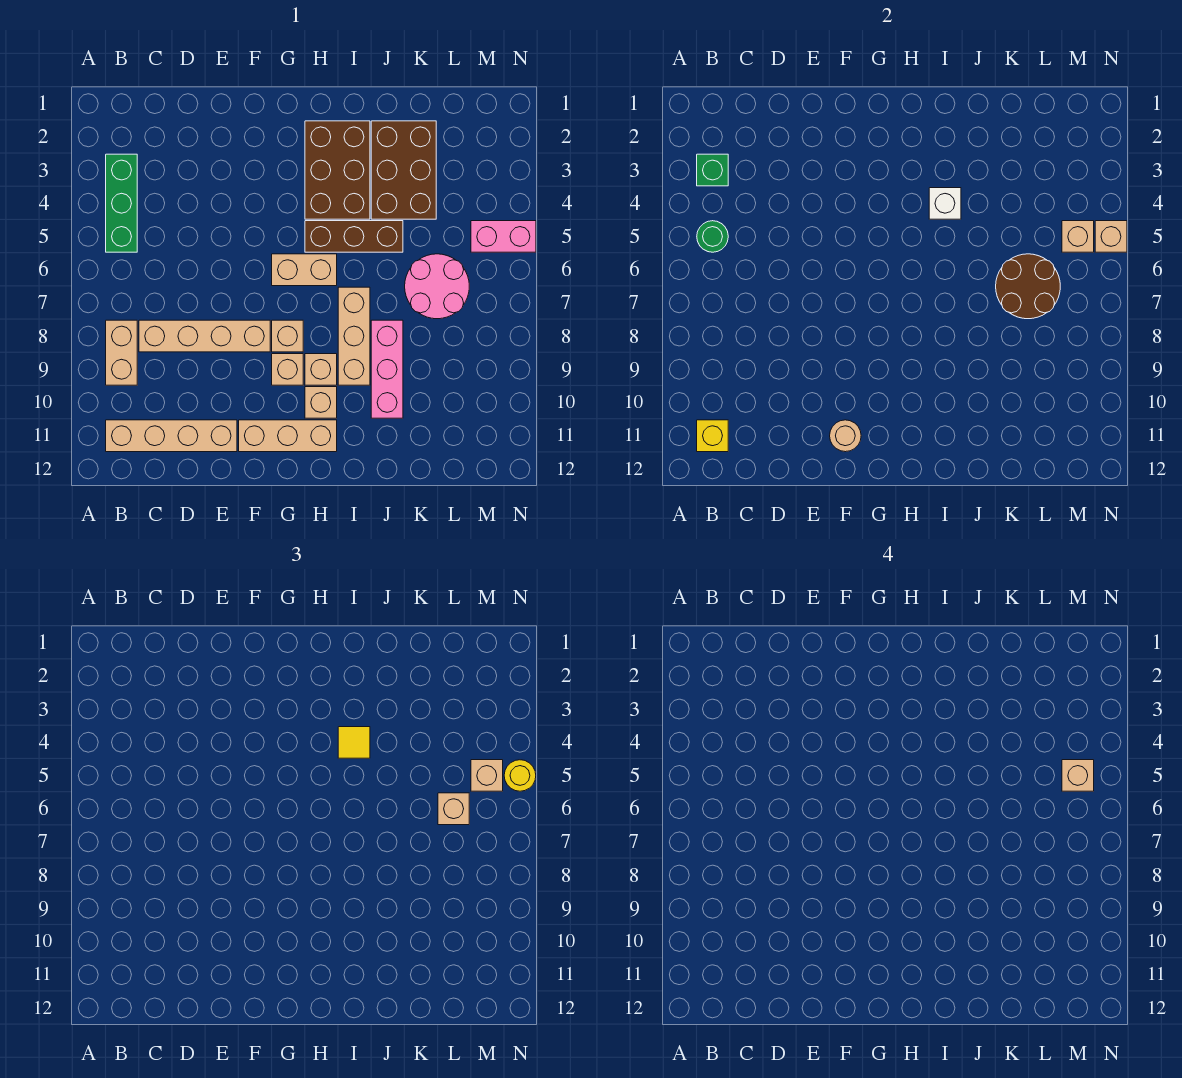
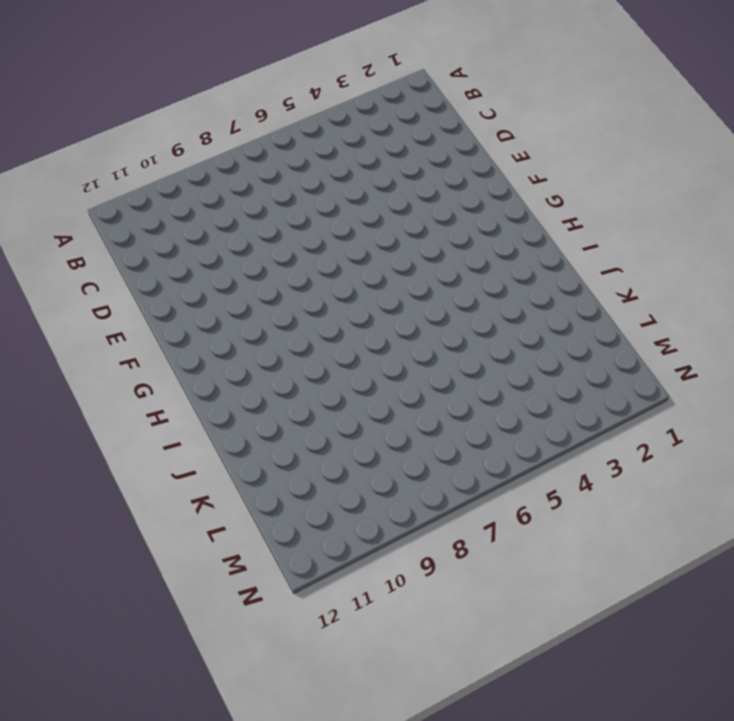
none -> green 1x3 brick [106,154,137,252]
none -> tan 1x2 brick [106,320,137,385]
none -> tan 1x4 brick [106,420,237,452]
none -> tan 1x4 brick [139,320,270,352]

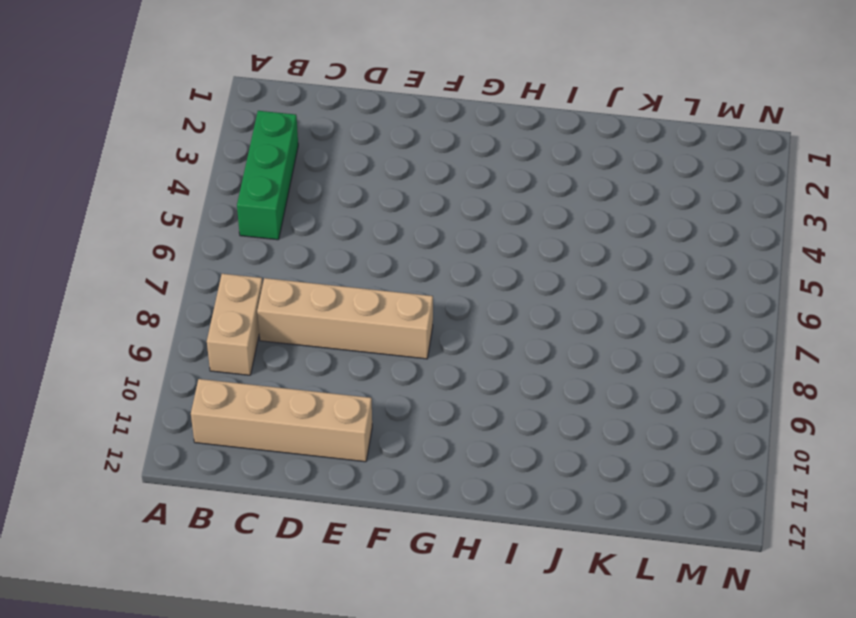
none -> tan 1x3 brick [239,420,337,452]
none -> tan 1x2 brick [272,254,337,286]
none -> tan 1x1 brick [272,320,303,352]
none -> tan 1x1 brick [272,354,303,385]

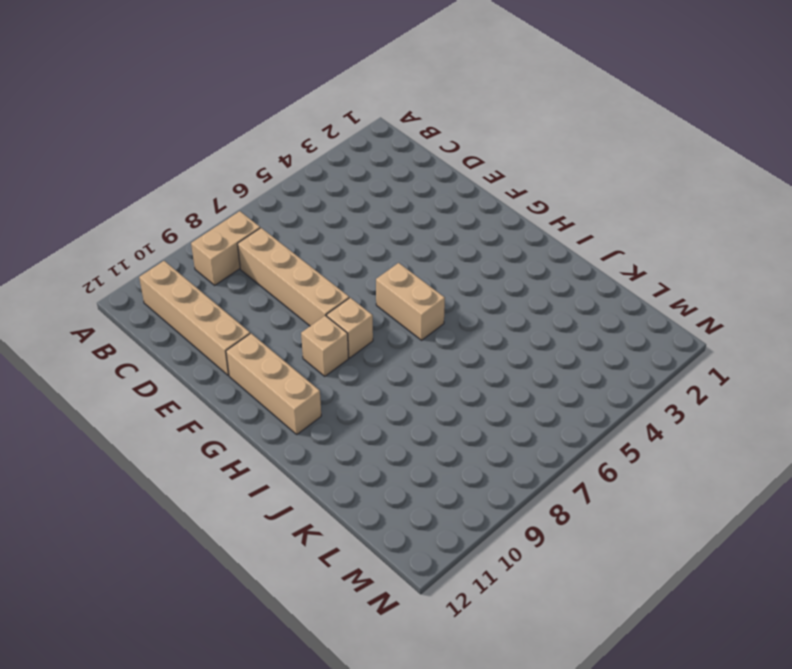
none -> green 1x3 brick [106,154,137,252]
none -> brown 2x3 brick [305,121,370,219]
none -> brown 1x3 brick [305,221,403,252]
none -> tan 1x1 brick [305,354,337,385]

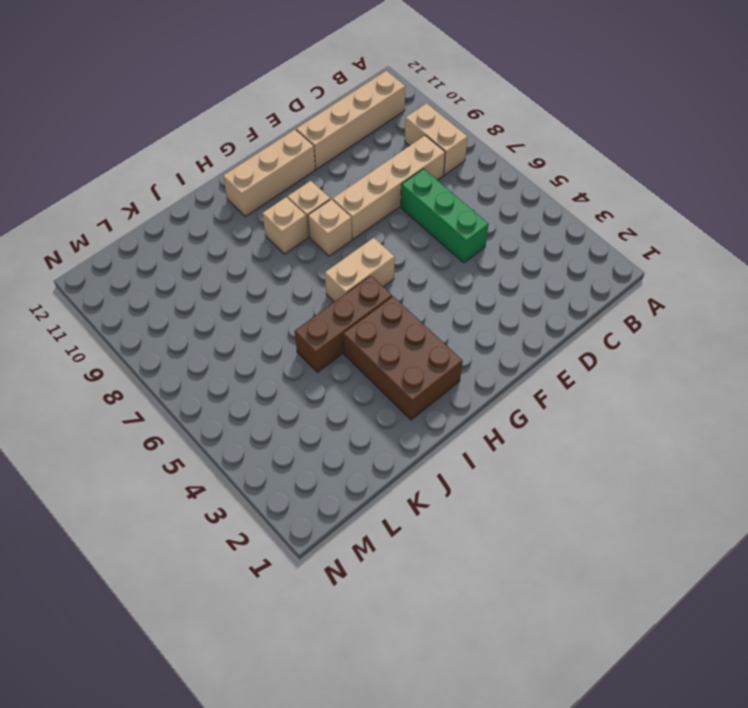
green 1x3 brick [401,169,489,263] -> green 1x3 brick moved to [106,154,137,252]
none -> tan 1x1 brick [305,387,337,418]
none -> tan 1x3 brick [338,287,370,385]
none -> brown 2x3 brick [371,121,436,219]
none -> pink 1x3 brick [371,320,403,418]

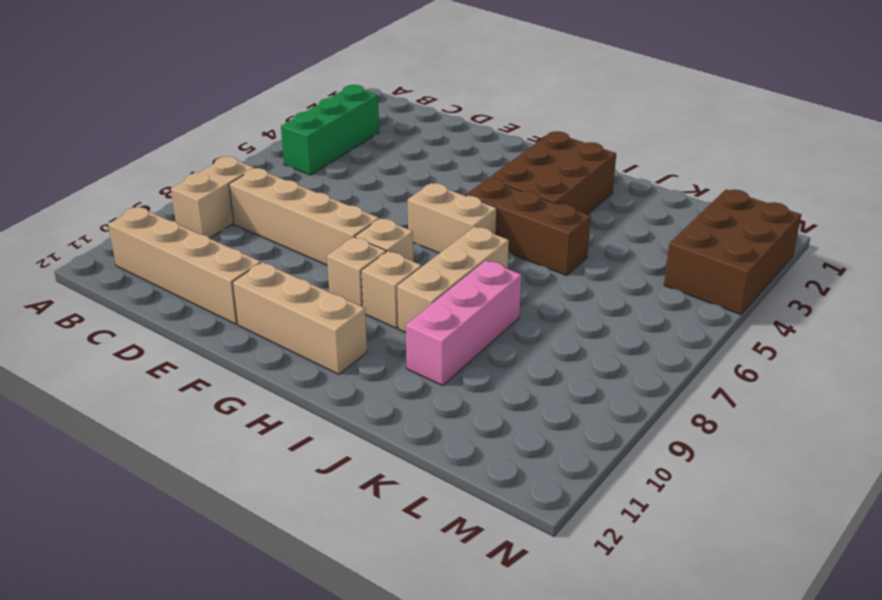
brown 2x3 brick [664,190,801,315] -> brown 2x3 brick moved to [371,121,436,219]
none -> tan 1x1 brick [305,387,337,418]
none -> pink 2x2 round brick [405,254,469,319]
none -> pink 1x2 brick [471,221,536,252]
none -> green 1x1 brick [697,154,728,186]

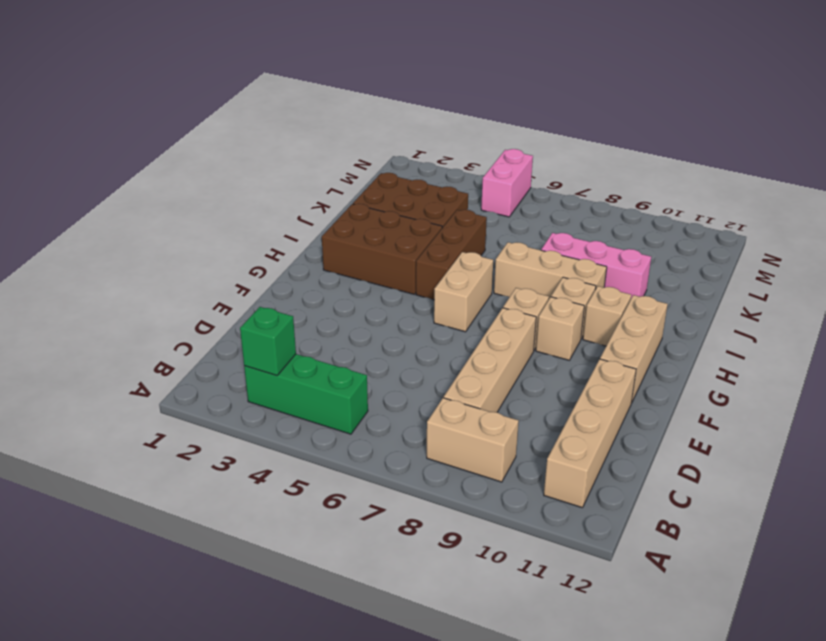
none -> pink 2x2 round brick [405,254,469,319]
none -> green 1x1 round brick [697,221,728,252]
none -> yellow 1x1 brick [697,420,728,452]
none -> tan 1x1 round brick [830,420,861,452]

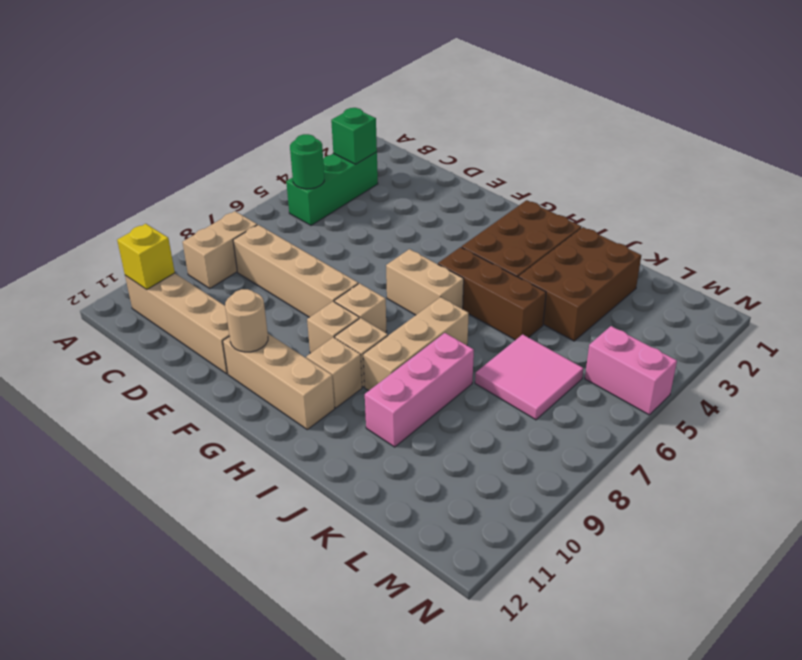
pink 2x2 tile [475,334,583,420] -> pink 2x2 round brick [405,254,469,319]
none -> white 1x1 brick [929,188,961,219]
none -> brown 2x2 round brick [996,254,1060,319]
none -> tan 1x1 brick [1062,221,1094,252]
none -> tan 1x1 brick [1095,221,1127,252]

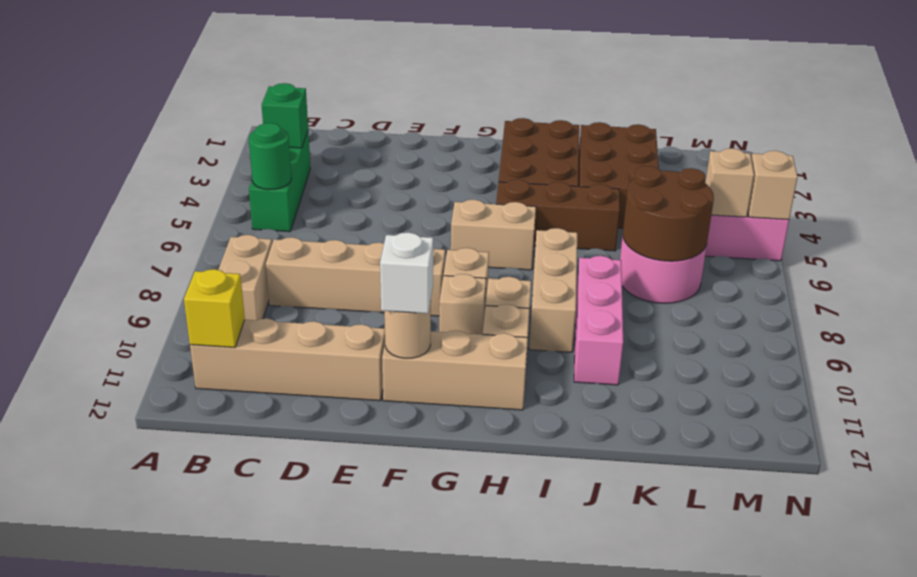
white 1x1 brick [380,232,433,314] -> white 1x1 brick moved to [929,188,961,219]
none -> yellow 1x1 tile [338,727,370,758]
none -> tan 1x1 brick [438,793,469,825]
none -> tan 1x1 brick [471,760,503,791]
none -> yellow 1x1 round brick [504,760,536,791]

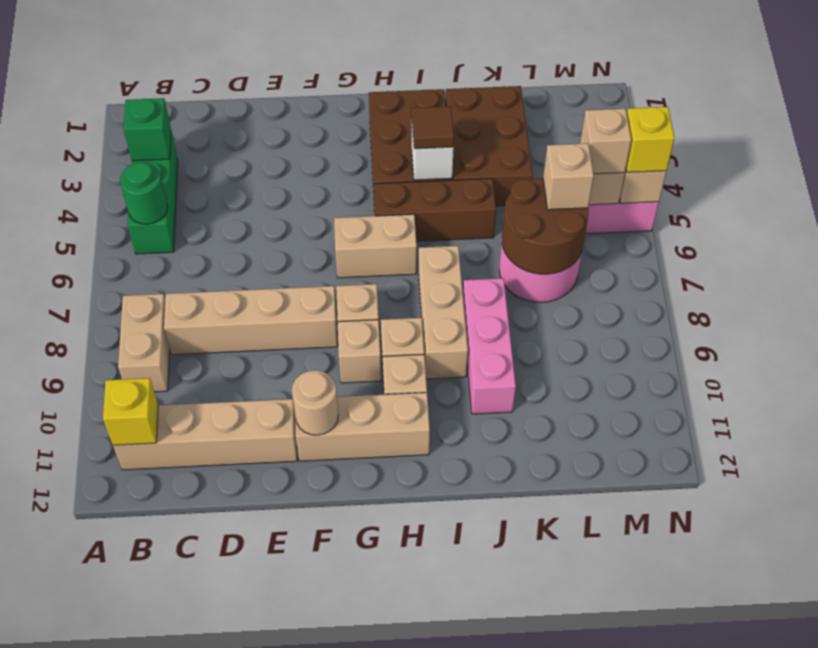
brown 1x1 tile [412,106,454,149] -> yellow 1x1 tile [338,727,370,758]
yellow 1x1 brick [626,107,675,172] -> yellow 1x1 round brick [504,760,536,791]
none -> tan 1x1 brick [1062,760,1094,791]

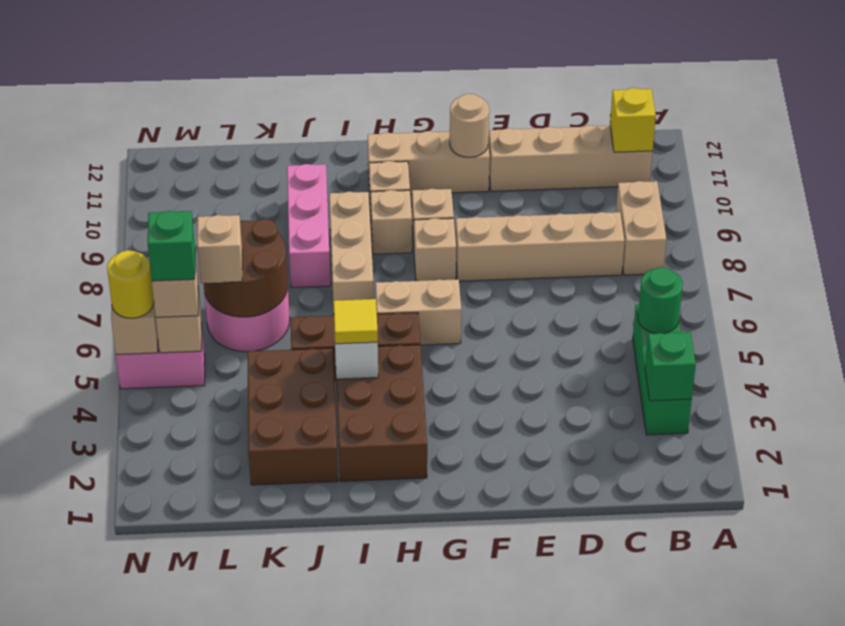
green 1x1 brick [148,211,195,281] -> tan 1x1 brick [1062,760,1094,791]

